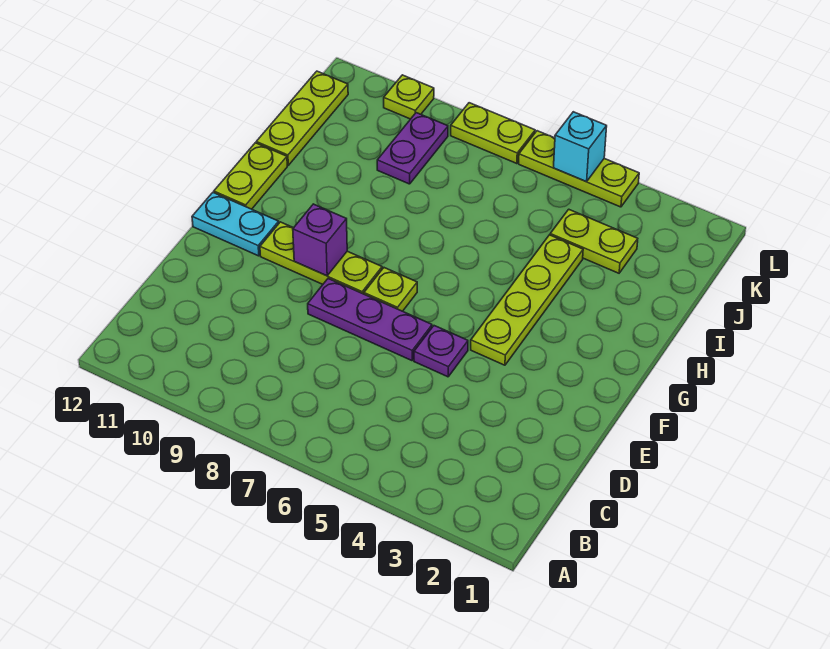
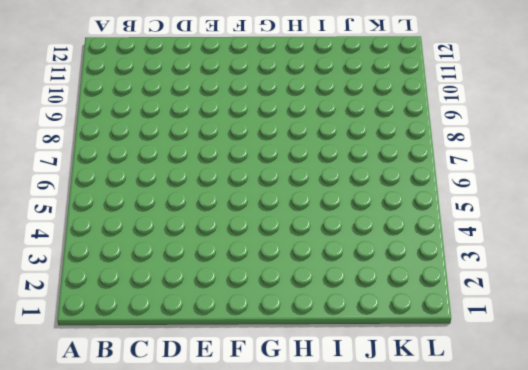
none -> purple 1x1 plate [414,326,468,377]
none -> purple 1x3 plate [308,279,432,361]
none -> lime 1x4 plate [471,235,583,365]

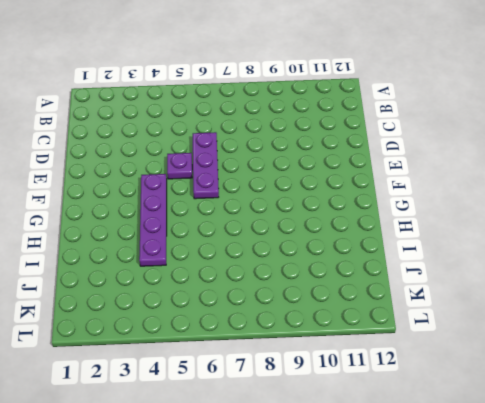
purple 1x3 plate [193,132,219,199] -> purple 1x3 plate turned to [308,279,432,361]
purple 1x4 plate [139,174,167,266] -> lime 1x4 plate [471,235,583,365]
none -> lime 1x1 plate [364,268,417,311]
none -> lime 1x3 plate [260,222,382,294]
none -> cyan 1x2 plate [192,193,279,256]

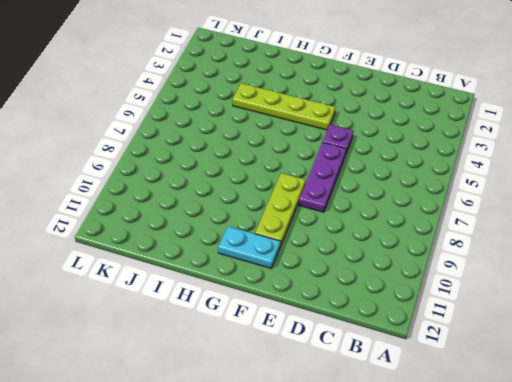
cyan 1x2 plate [218,226,280,268] -> cyan 1x2 plate turned to [192,193,279,256]
none -> lime 1x1 plate [364,268,417,311]
none -> lime 1x2 plate [214,143,287,209]
none -> lime 1x3 plate [256,71,348,165]

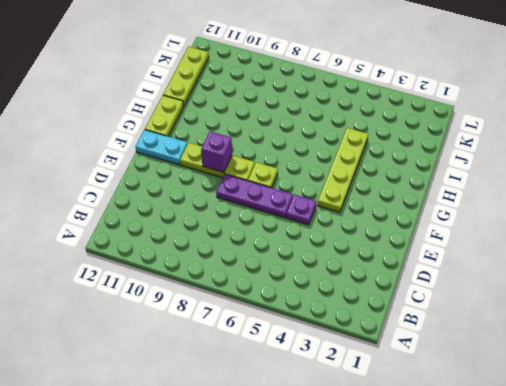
none -> lime 1x2 plate [550,209,638,273]
none -> purple 1x2 plate [377,113,448,184]
none -> lime 1x3 plate [519,131,639,207]

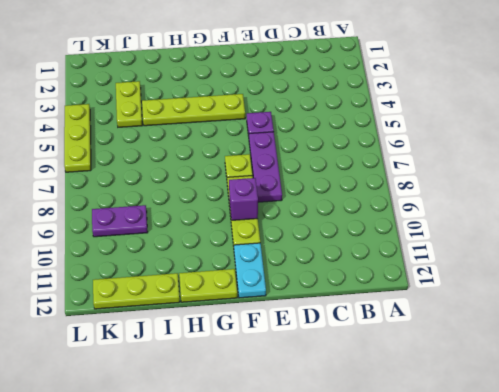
none -> lime 1x2 plate [451,103,535,164]
none -> lime 1x1 plate [384,75,434,119]
none -> cyan 1x1 brick [553,112,607,182]

